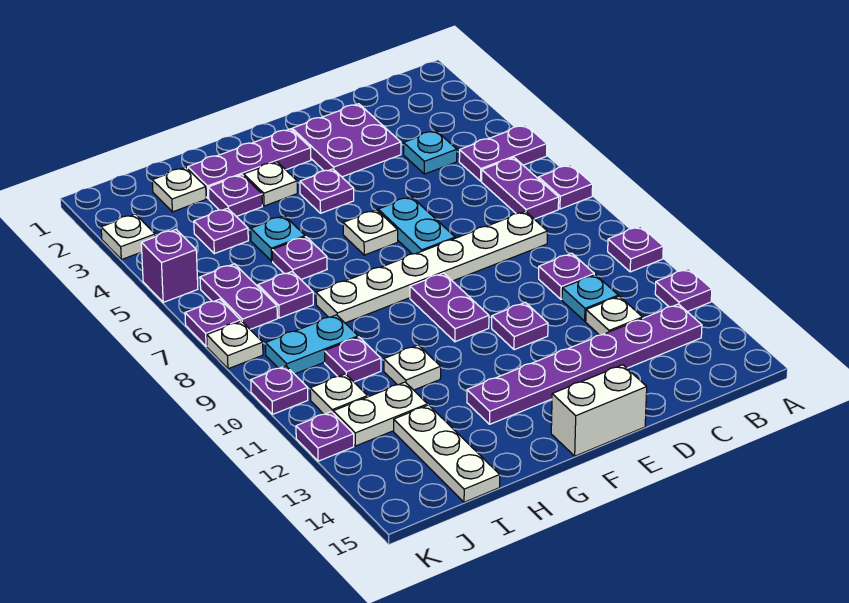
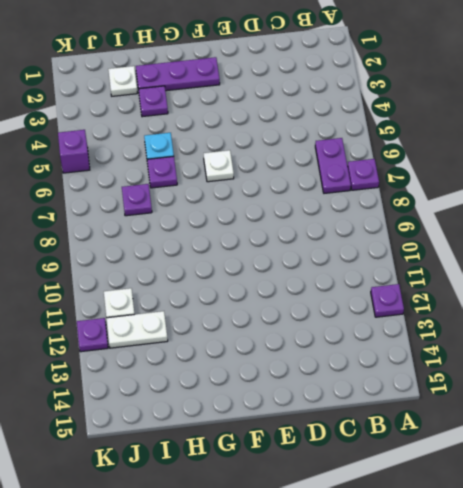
none -> purple 1x2 plate [459,125,547,181]
none -> purple 1x1 plate [608,226,663,272]
none -> purple 1x6 plate [467,304,702,424]
none -> cyan 1x1 plate [404,130,457,174]

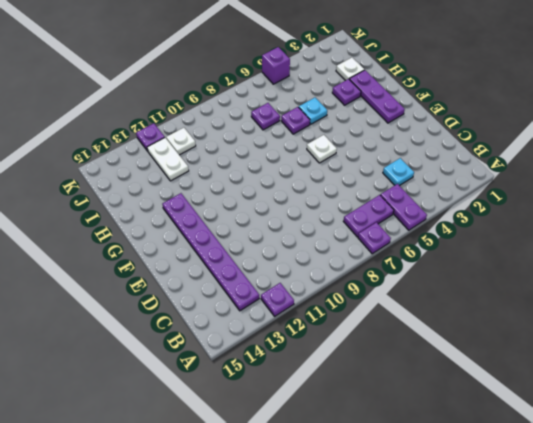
none -> purple 1x1 plate [608,226,663,272]
none -> white 1x6 plate [316,211,547,323]
none -> purple 1x1 plate [539,253,594,299]
none -> cyan 1x1 plate [562,275,618,321]

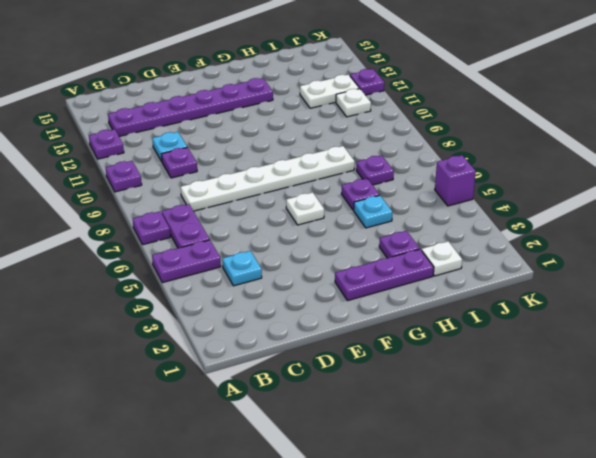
none -> white 1x1 plate [586,296,642,335]
none -> purple 2x2 plate [292,104,401,177]
none -> cyan 1x2 plate [378,197,455,254]
none -> purple 1x1 plate [492,302,548,350]

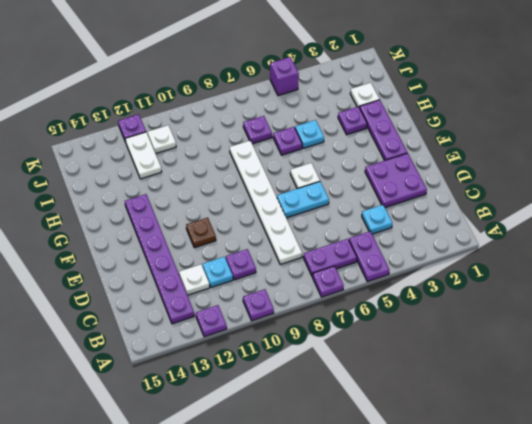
brown 1x1 plate [186,218,216,248] -> purple 1x1 plate [492,302,548,350]
none -> white 1x2 brick [551,365,647,456]
none -> purple 1x1 plate [300,169,354,213]
none -> purple 1x2 plate [410,273,489,342]
none -> white 1x1 plate [244,162,297,206]

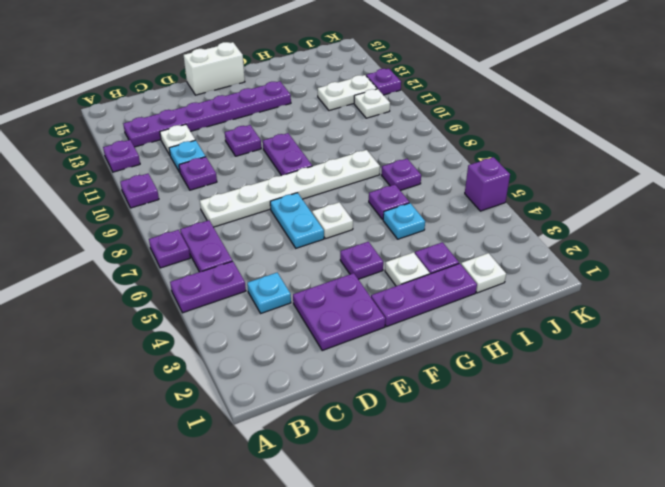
none -> white 1x1 plate [384,345,441,390]
none -> purple 1x1 plate [194,208,248,254]
none -> cyan 1x2 plate [266,315,358,374]
none -> purple 1x1 plate [325,337,381,382]

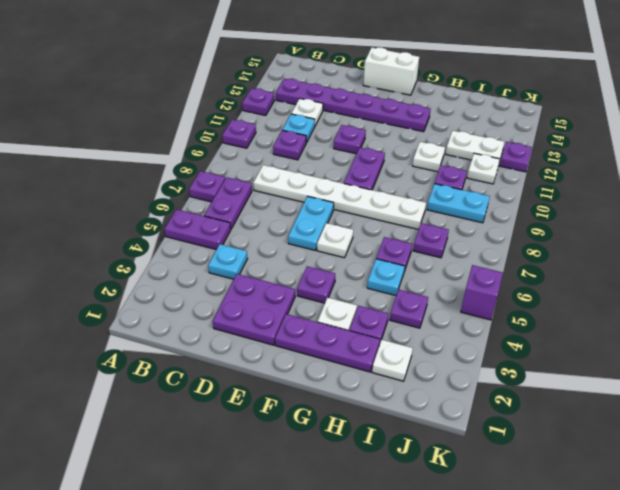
none -> white 1x3 plate [394,405,500,502]
none -> purple 1x2 plate [200,264,277,329]
none -> white 1x1 plate [101,214,155,260]
none -> purple 1x1 plate [185,299,241,346]

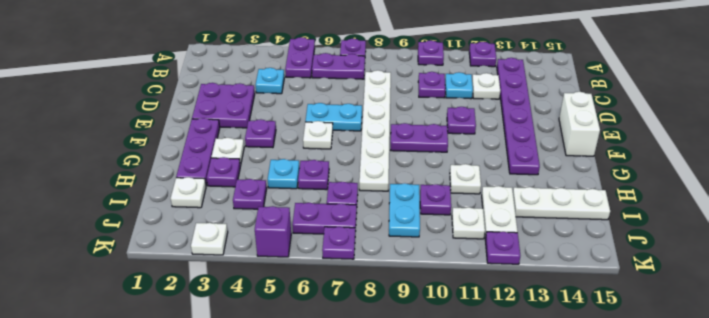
none -> white 1x1 plate [207,321,263,369]
none -> purple 1x1 plate [251,366,308,414]

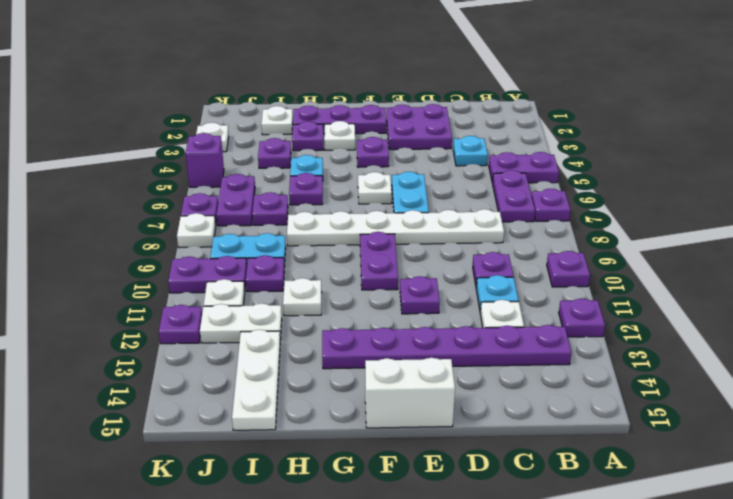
purple 1x2 plate [168,256,247,293] -> purple 1x1 plate [251,366,308,414]

